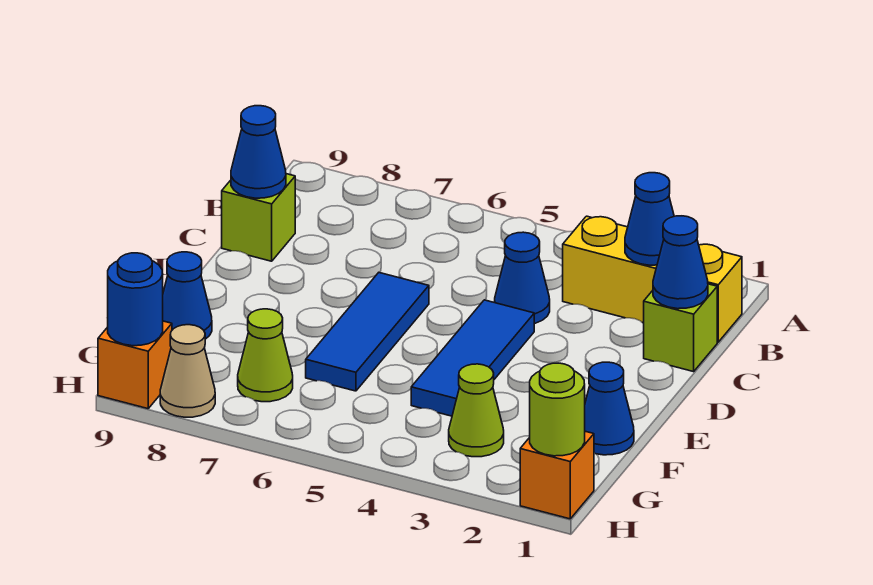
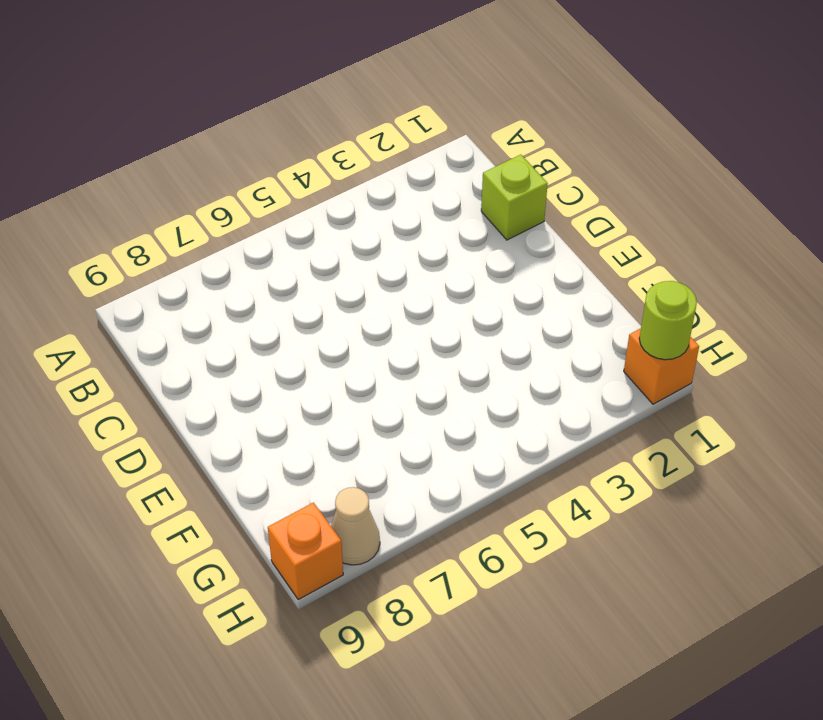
none -> yellow 1x3 brick [563,216,742,342]
none -> blue 1x1 cone [495,232,550,324]
none -> lime 1x1 brick [222,174,295,261]

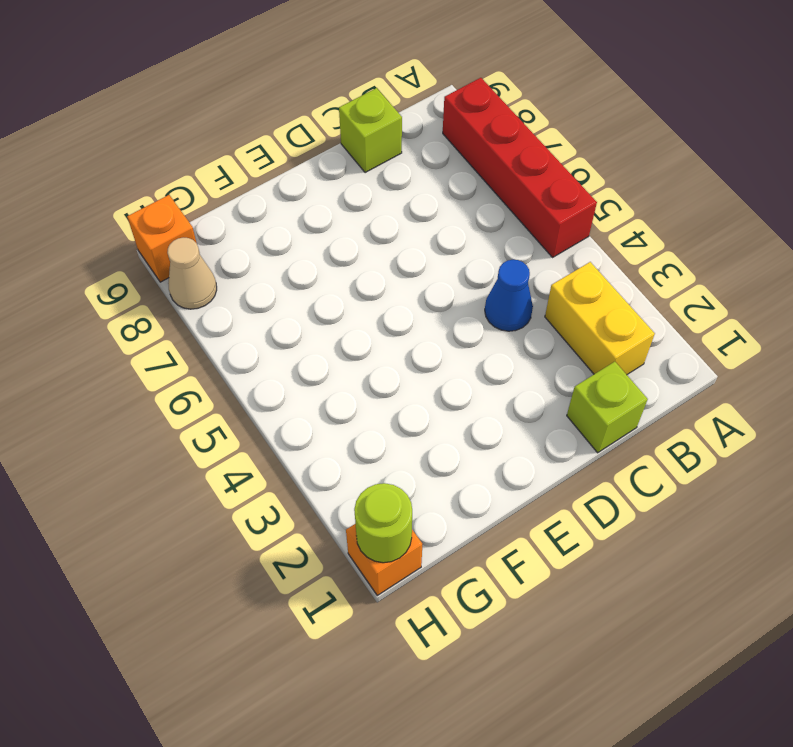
red 1x4 brick [443,78,597,257] -> none
yellow 1x2 brick [545,262,655,375] -> yellow 1x3 brick [563,216,742,342]
none -> blue 1x3 tile [411,300,534,416]
none -> blue 1x3 tile [306,273,429,391]
none -> blue 1x1 cone [585,362,634,455]

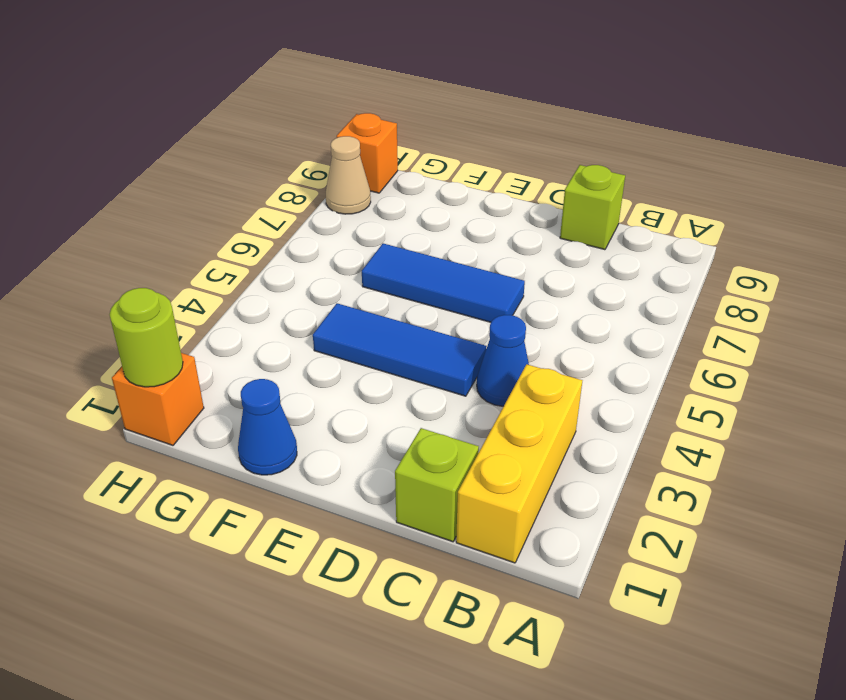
none -> blue 1x1 cone [163,252,212,339]
none -> lime 1x1 cone [449,364,504,457]
none -> lime 1x1 cone [238,309,293,402]

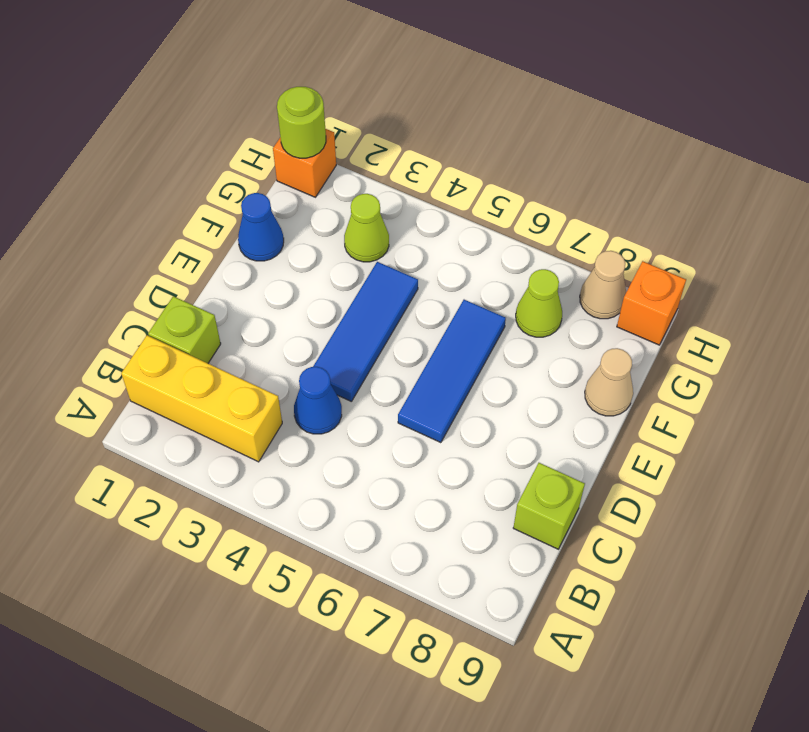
tan 1x1 cone [585,348,633,416] -> blue 1x1 cone [163,252,212,339]
none -> blue 1x1 cone [625,173,674,265]
none -> blue 1x1 cone [653,216,708,309]
none -> blue 1x1 cone [231,106,286,198]

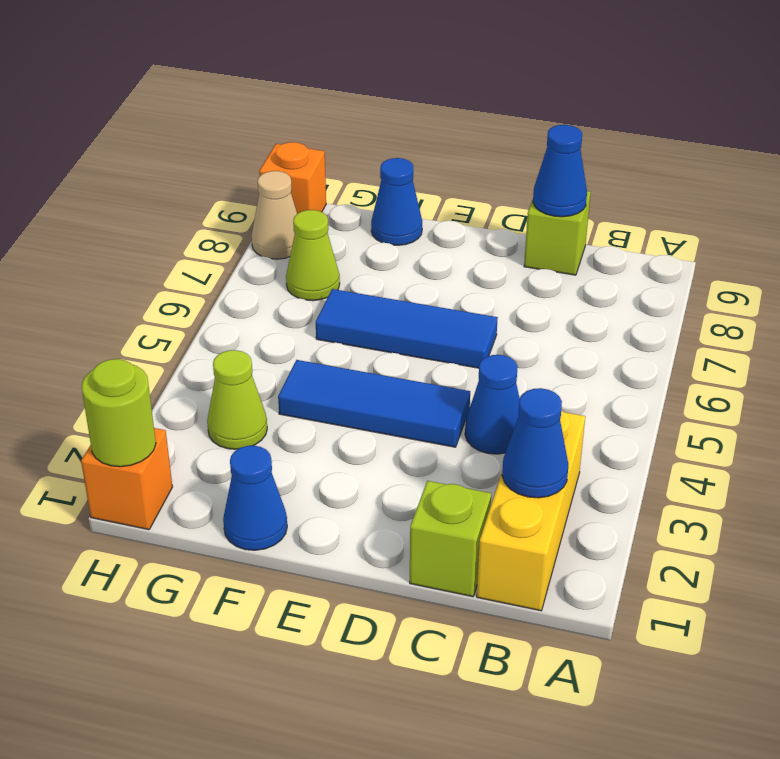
none -> blue 1x1 cone [653,216,708,309]
none -> blue 1x1 round brick [108,253,163,346]

